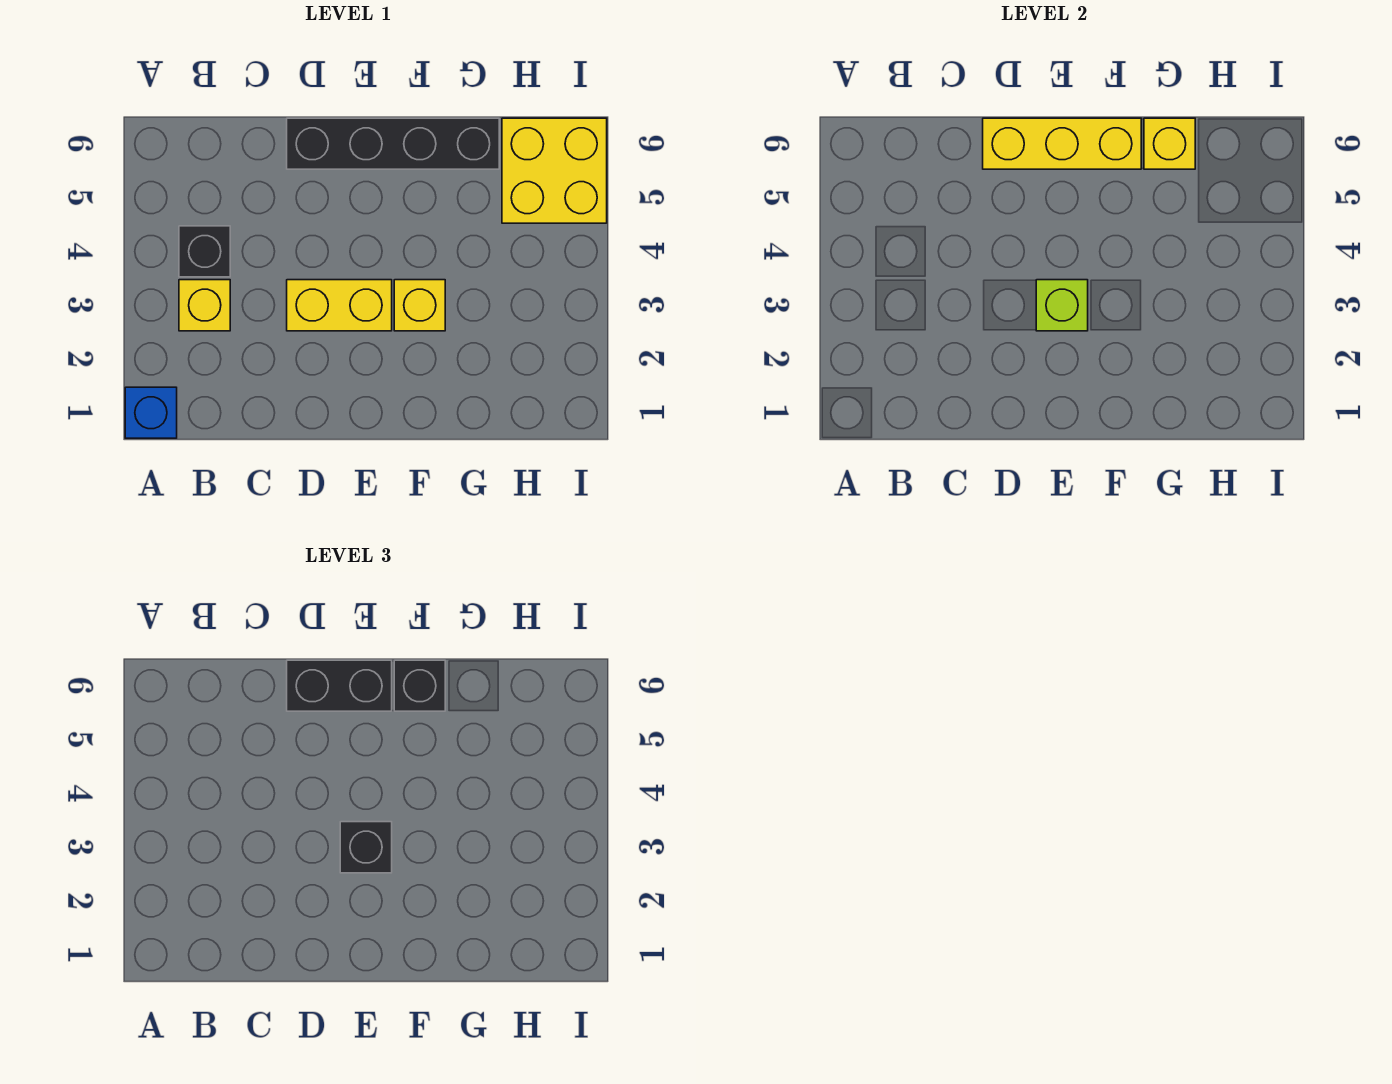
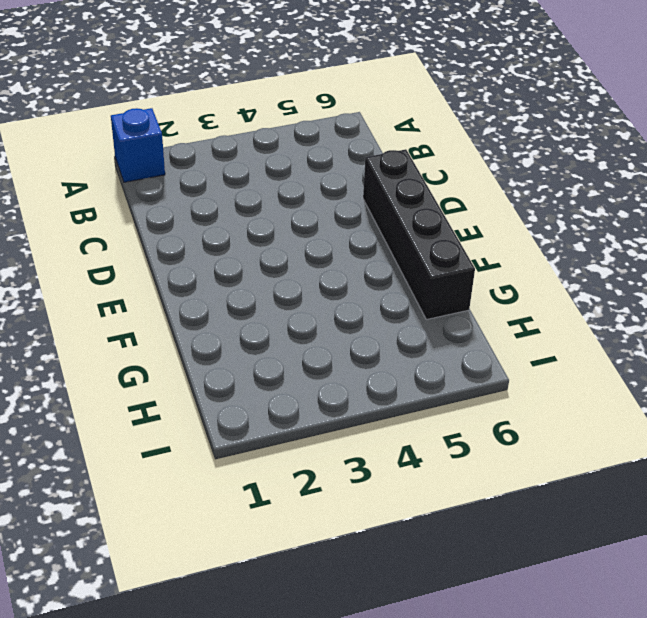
none -> yellow 1x1 brick [179,280,230,331]
none -> black 1x1 brick [179,226,230,277]
none -> yellow 1x2 brick [287,280,392,331]

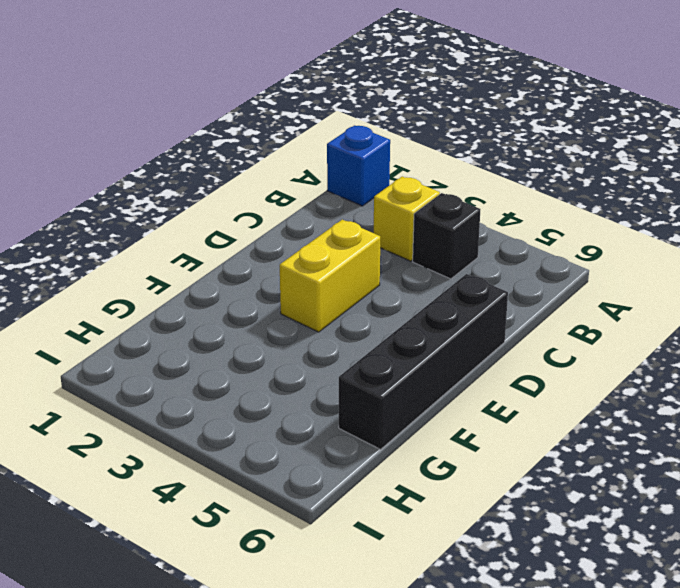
none -> yellow 1x1 brick [394,280,445,331]
none -> yellow 2x2 brick [502,118,607,223]
none -> yellow 1x3 brick [983,118,1141,169]

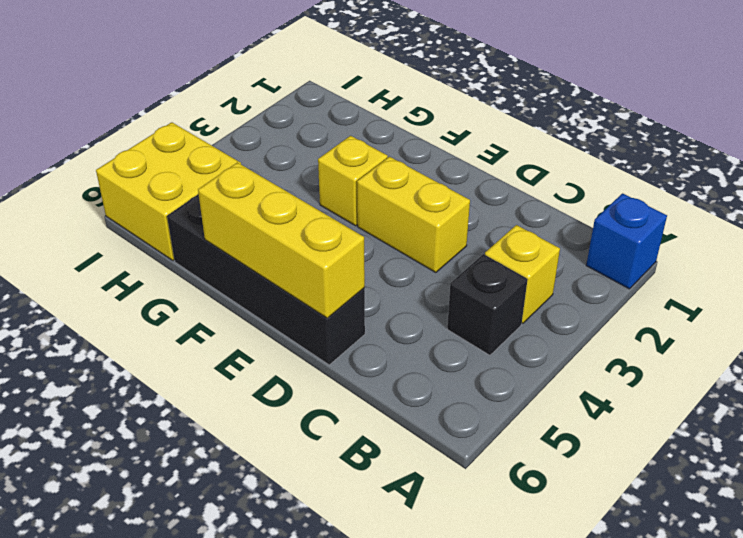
none -> lime 1x1 brick [1036,280,1088,331]
none -> yellow 1x1 brick [1144,118,1195,169]
none -> black 1x2 brick [287,660,392,711]

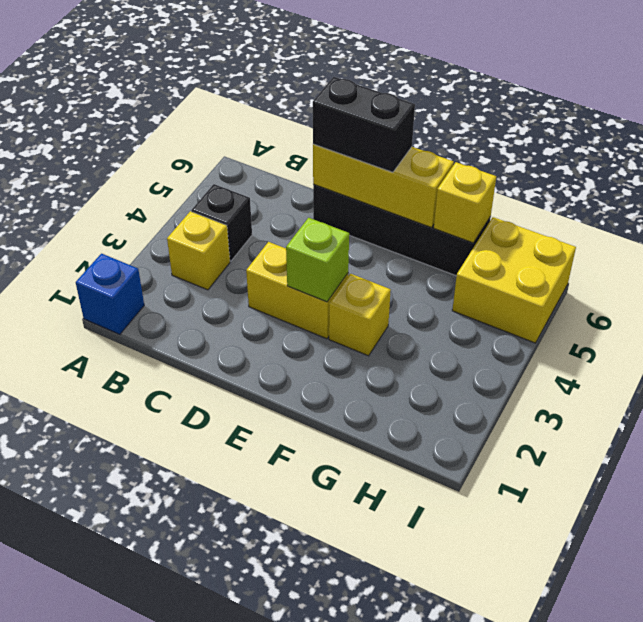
none -> black 1x1 brick [340,822,392,873]
none -> black 1x1 brick [394,660,445,711]

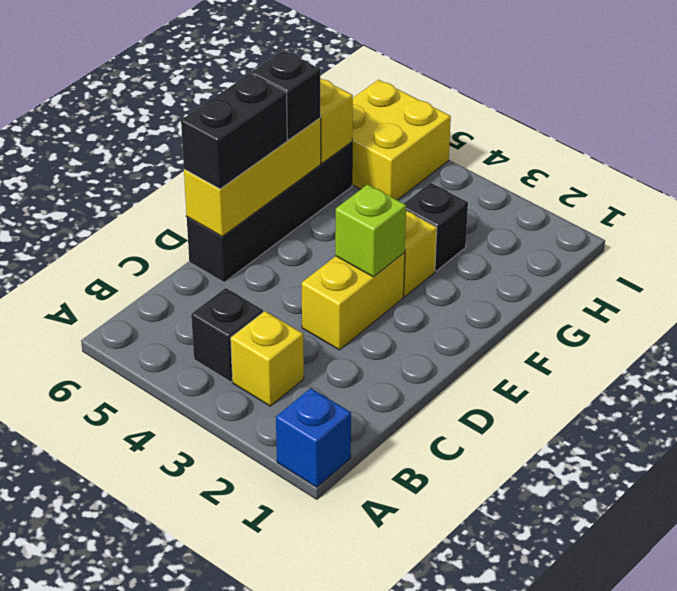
black 1x1 brick [404,183,468,271] -> black 1x1 brick moved to [340,822,392,873]

